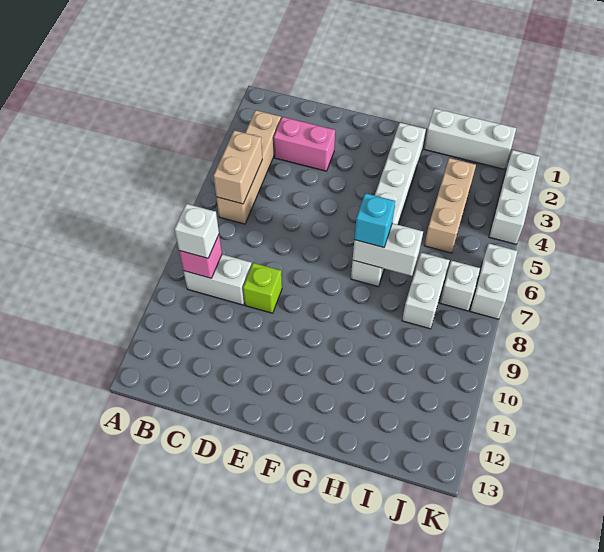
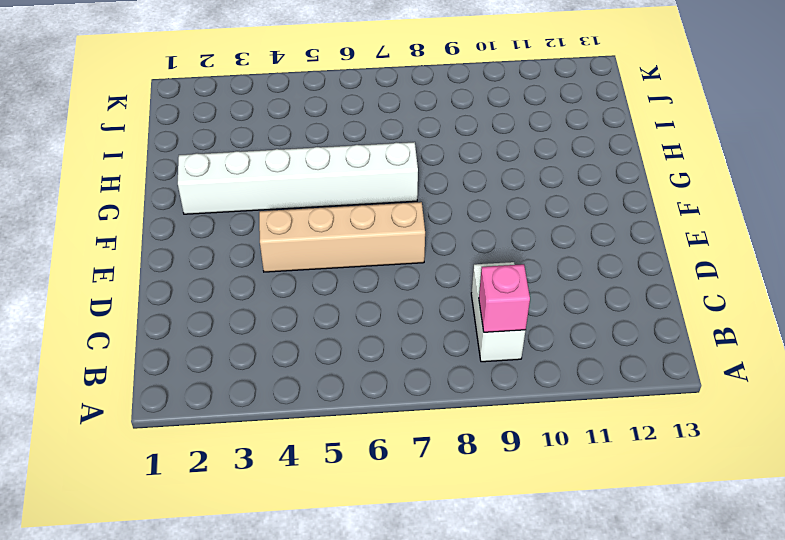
tan 1x4 brick [259,202,425,272] -> tan 1x4 brick moved to [216,110,281,224]
none -> pink 1x2 brick [274,117,335,171]
none -> lime 1x1 brick [243,263,282,313]
none -> white 1x3 brick [424,108,516,169]

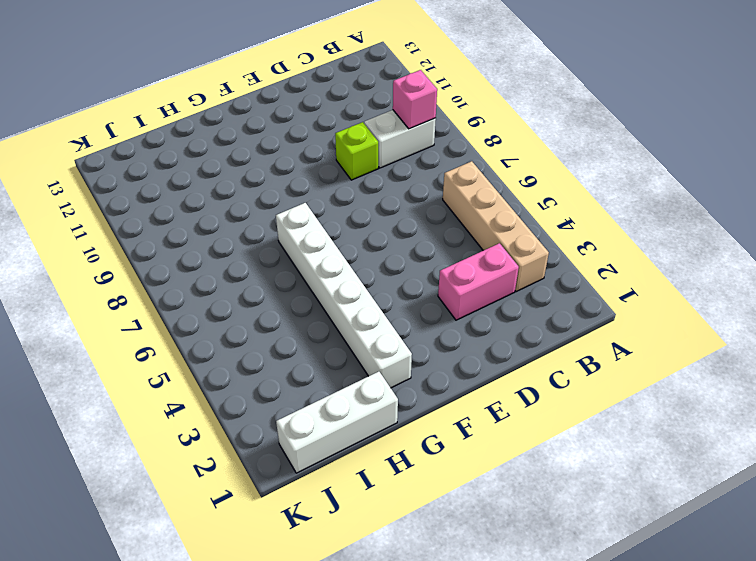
none -> tan 1x3 brick [424,158,476,253]
none -> white 1x2 brick [402,253,450,329]
none -> white 1x1 brick [440,261,480,311]

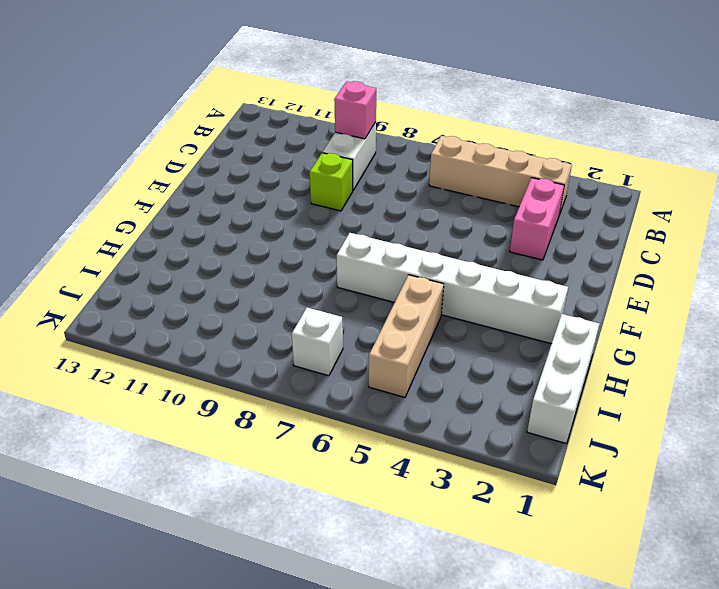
tan 1x3 brick [369,275,444,397] -> tan 1x3 brick turned to [424,158,476,253]
none -> white 1x2 brick [402,253,450,329]
none -> white 1x3 brick [489,150,540,244]
none -> white 1x2 brick [470,244,517,319]

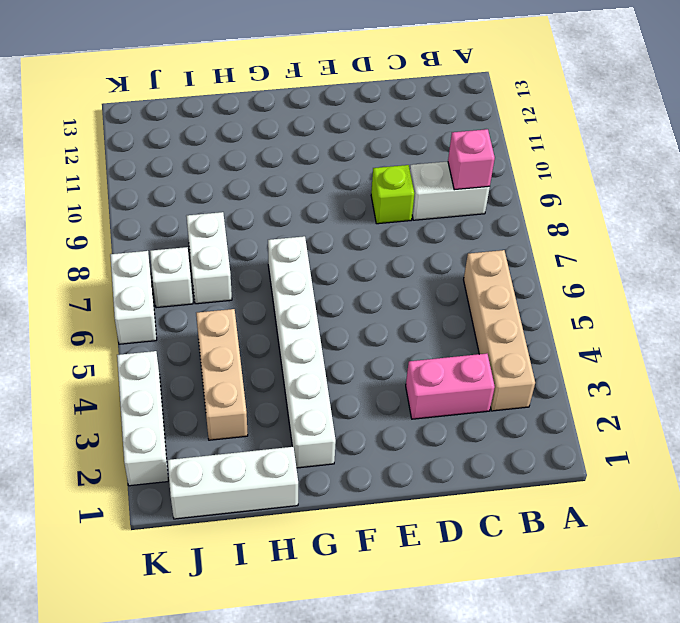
none -> tan 1x2 brick [214,130,262,204]
none -> white 1x2 brick [353,223,423,276]
none -> white 1x1 brick [175,204,219,258]

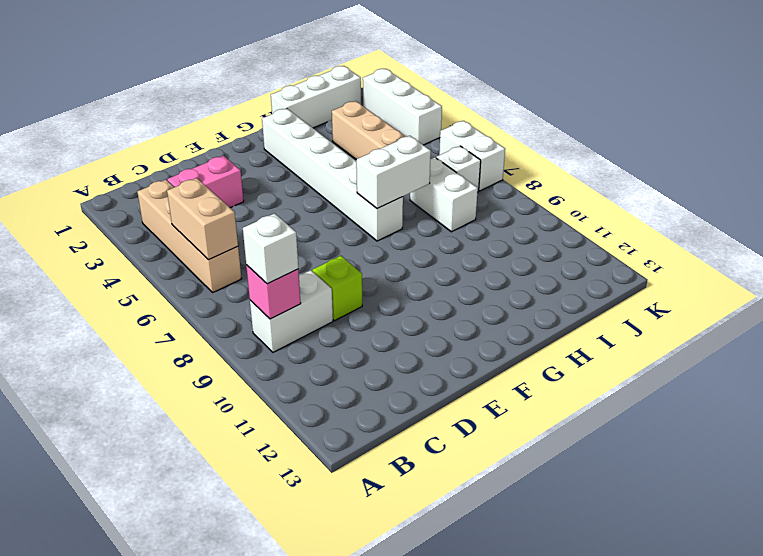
none -> cyan 1x1 brick [354,193,395,248]

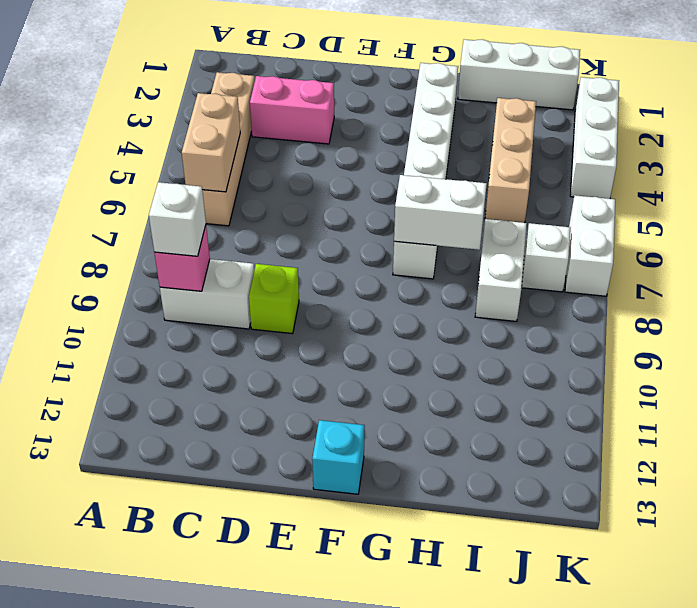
cyan 1x1 brick [312,420,365,494] -> cyan 1x1 brick moved to [354,193,395,248]

